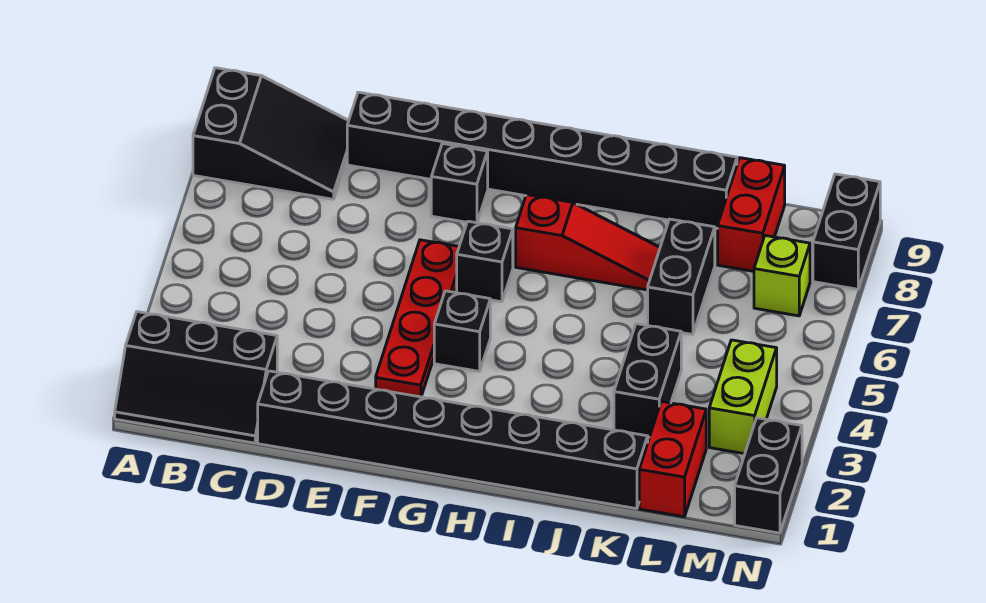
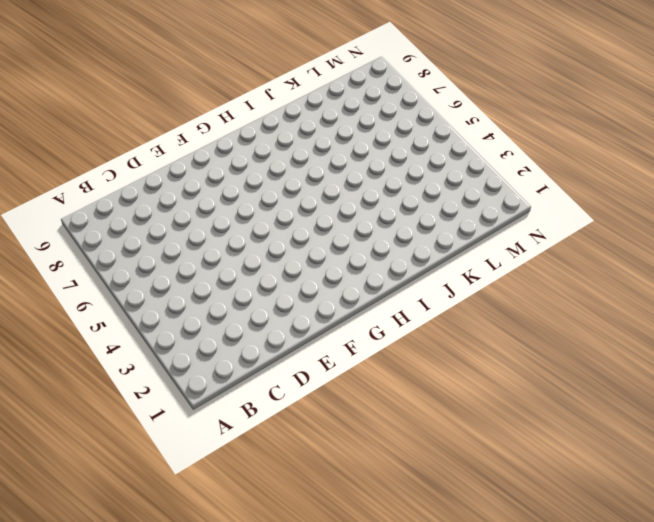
none -> black 2x3 slope [115,312,277,443]
none -> black 2x3 slope [193,68,349,199]
none -> black 1x8 brick [258,371,648,509]

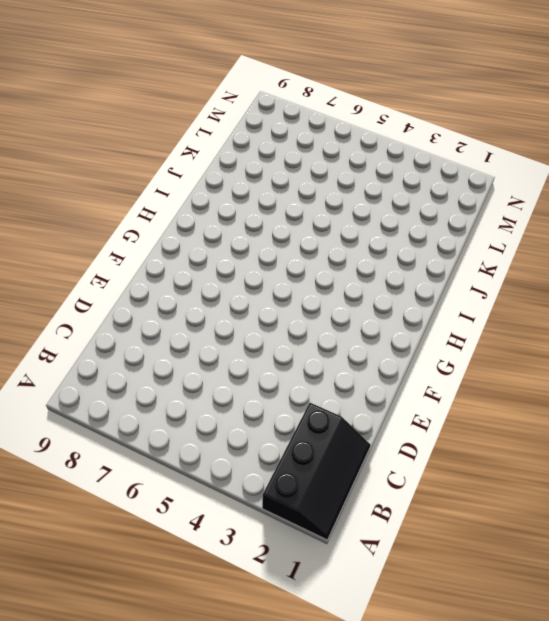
none -> black 2x3 slope [193,68,349,199]
none -> black 1x8 brick [258,371,648,509]
none -> black 1x8 brick [347,92,737,229]

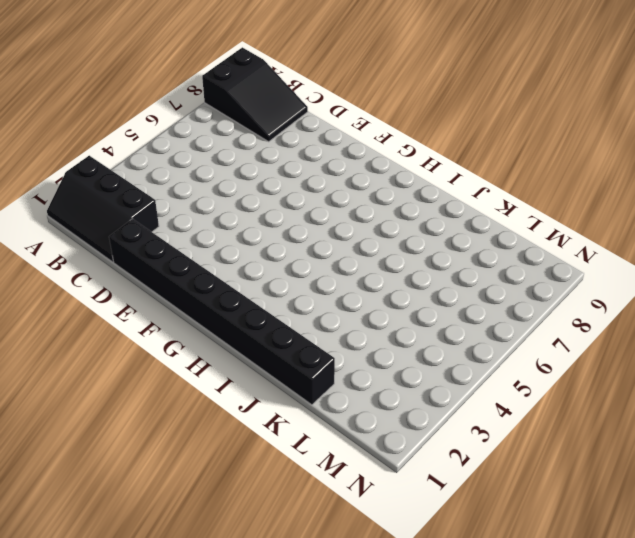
none -> black 1x8 brick [347,92,737,229]
none -> red 1x4 plate [376,240,459,397]
none -> black 1x1 brick [431,143,488,223]

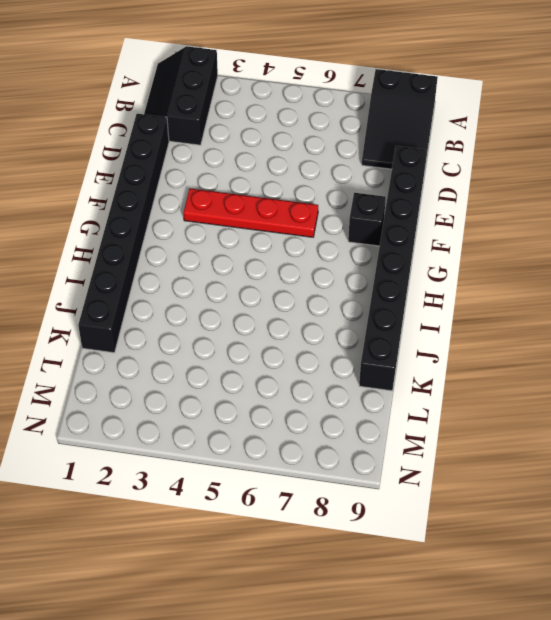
none -> black 1x1 brick [434,291,490,371]
none -> black 1x1 brick [457,221,513,302]
none -> red 1x3 slope [516,195,660,290]

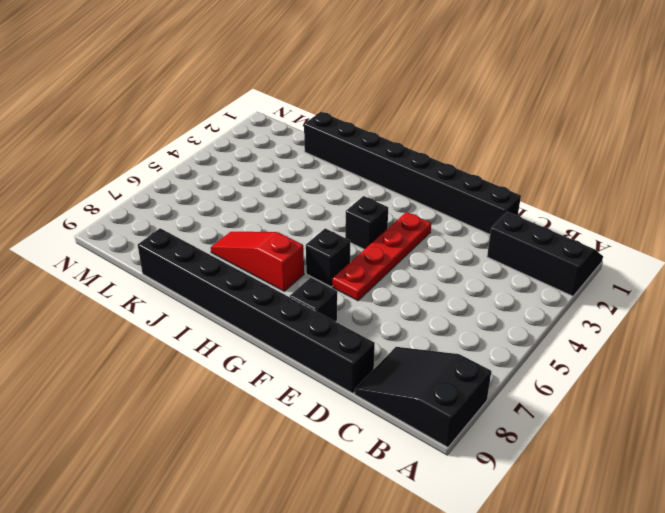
none -> black 1x2 brick [614,324,681,437]
none -> black 1x2 brick [648,219,715,334]
none -> red 1x2 brick [639,401,706,517]

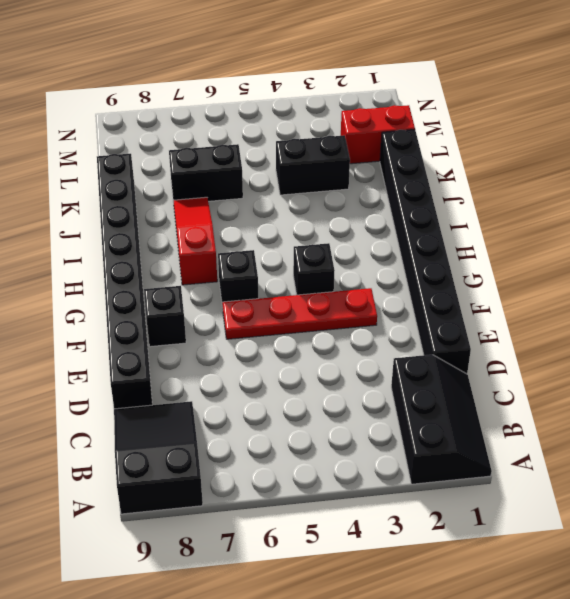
none -> red 1x2 brick [718,158,785,271]
none -> lime 1x2 brick [709,340,777,454]
none -> lime 1x1 brick [754,236,810,316]

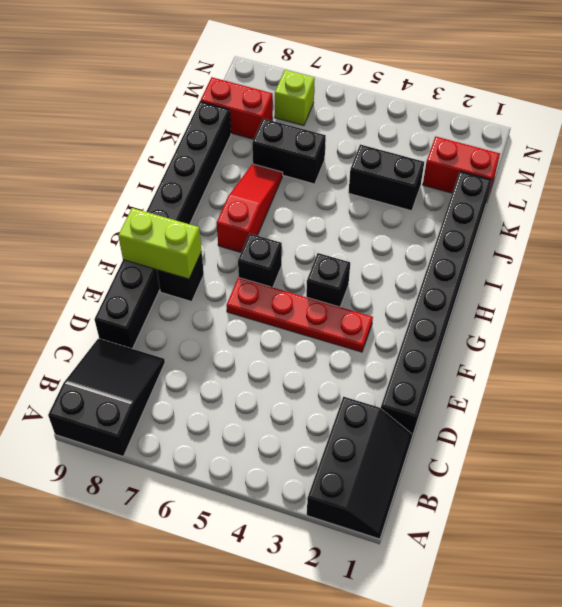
lime 1x2 brick [118,208,202,279] -> lime 1x2 brick moved to [709,340,777,454]
none -> black 1x2 brick [735,418,802,533]
none -> black 1x2 brick [813,174,880,289]

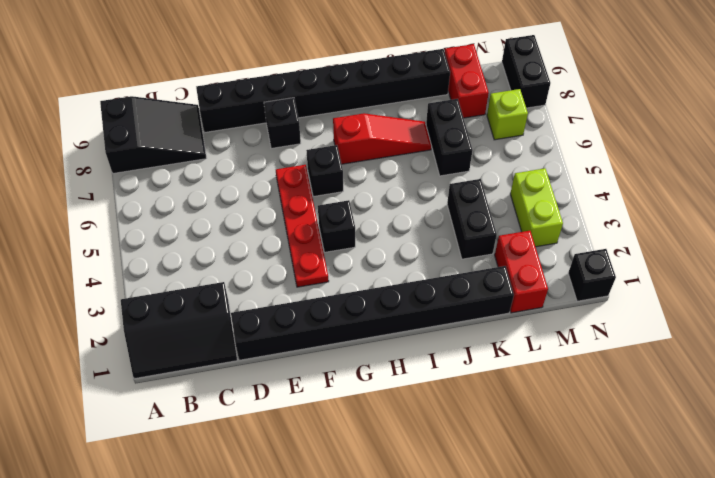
black 1x1 brick [568,249,616,301] -> black 1x2 brick [735,418,802,533]

